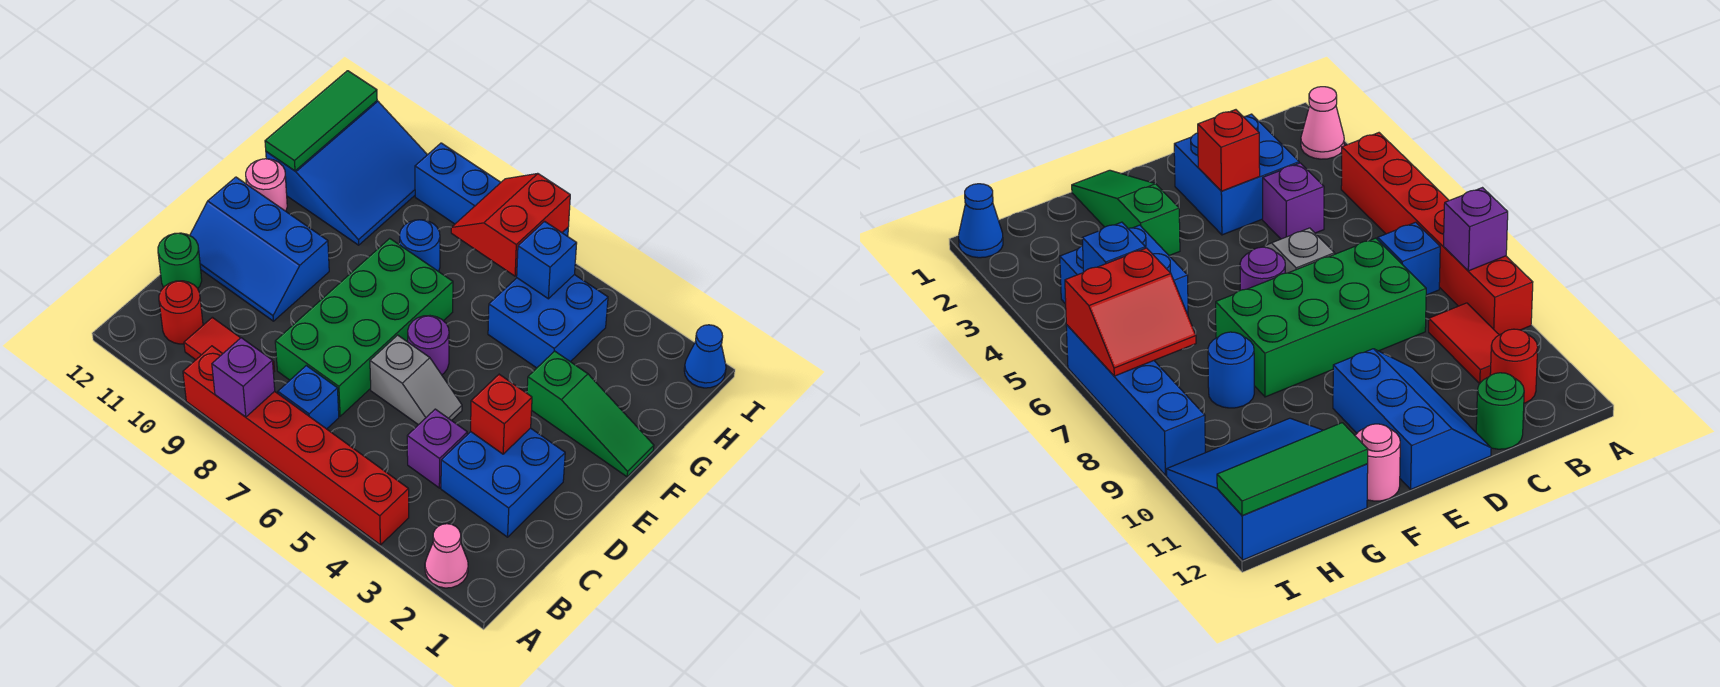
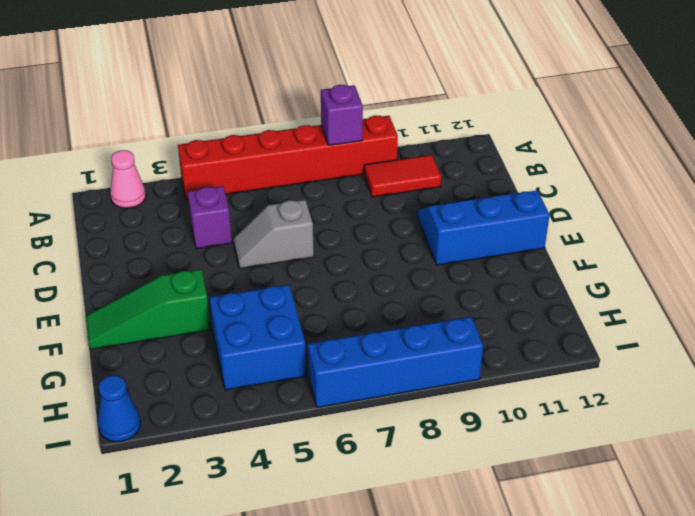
none -> blue 1x1 brick [278,366,339,429]
none -> red 1x1 round brick [159,281,203,344]
none -> blue 2x2 brick [441,428,565,537]

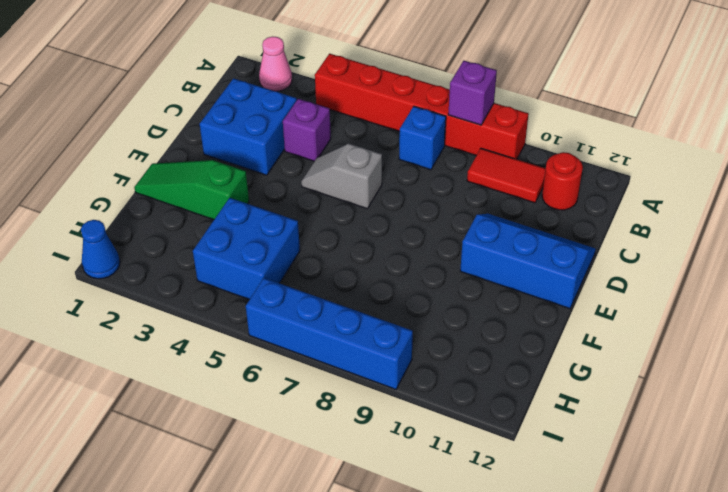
none -> green 2x4 brick [275,238,453,416]
none -> green 1x1 round brick [158,233,202,288]
none -> purple 1x1 round brick [408,316,449,375]

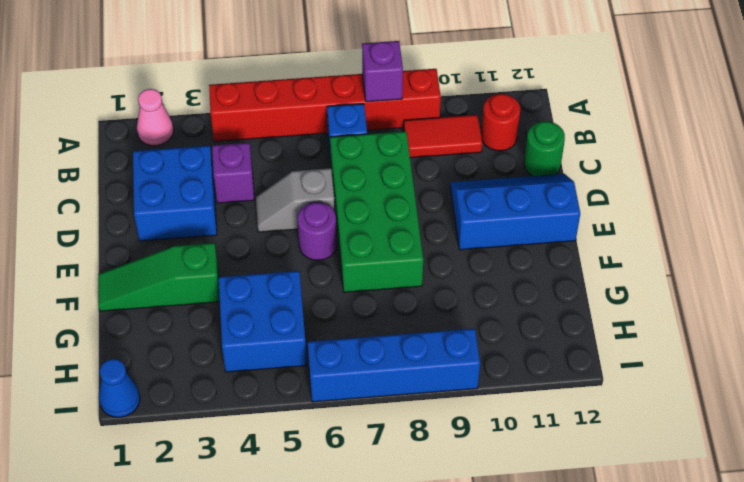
none -> pink 1x1 round brick [246,159,287,211]
none -> blue 1x1 round brick [400,220,440,272]
none -> blue 3x3 slope [266,101,427,245]

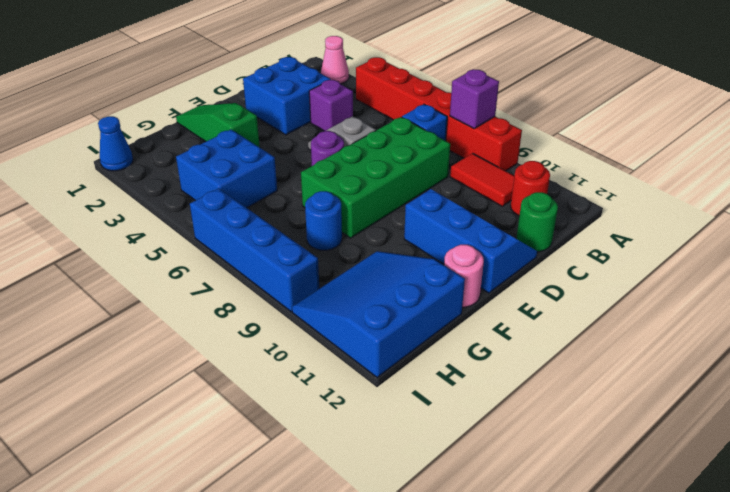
none -> red 1x1 brick [471,374,532,454]
none -> green 1x3 tile [265,71,377,171]
none -> blue 1x1 brick [517,221,577,299]

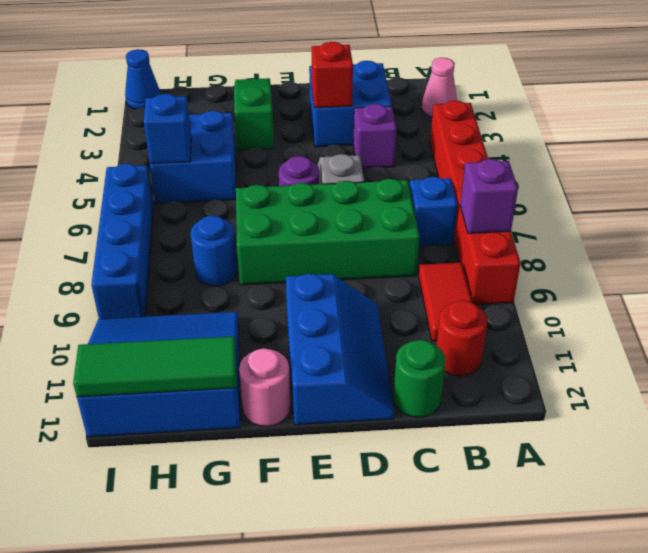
none -> red 2x2 slope [451,173,570,276]

